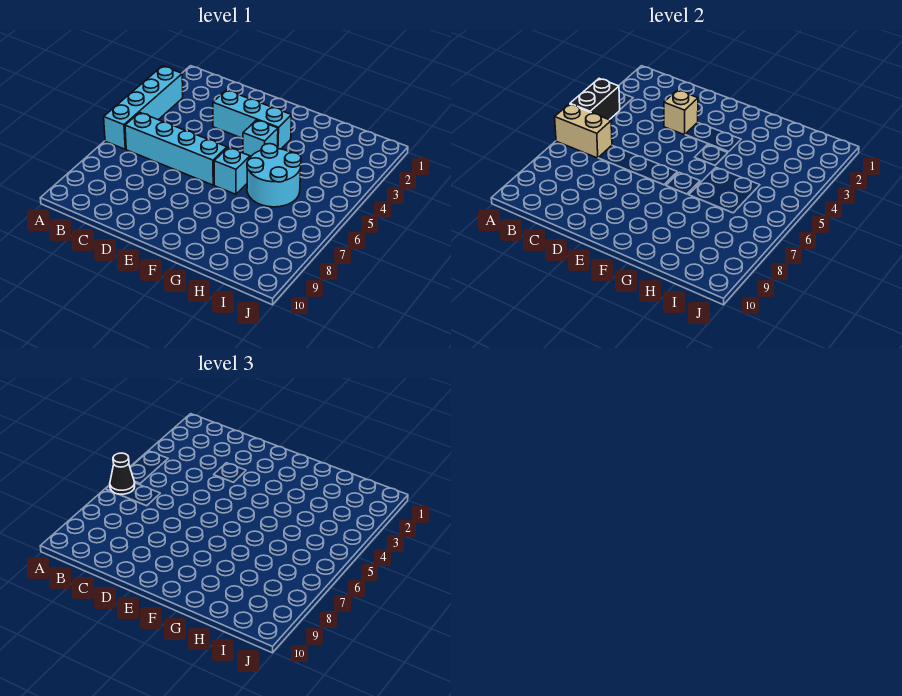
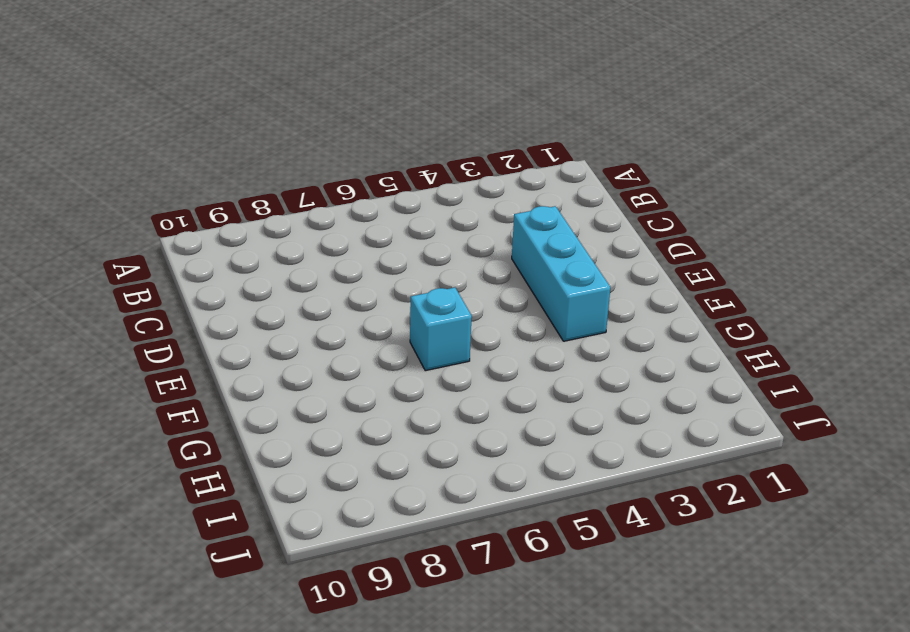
none -> cyan 1x4 brick [104,66,183,149]
none -> cyan 1x4 brick [125,113,227,185]

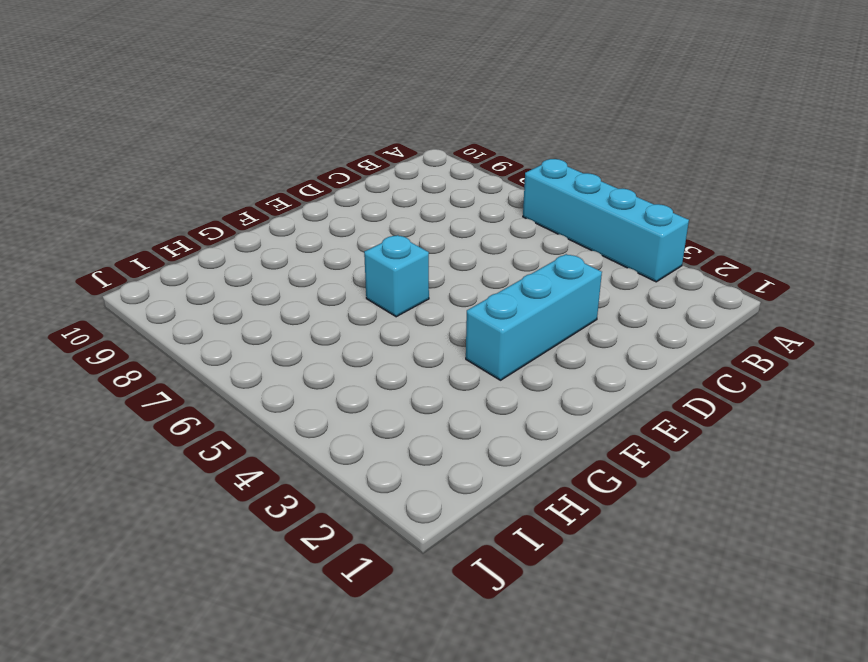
none -> cyan 1x4 brick [125,113,227,185]
none -> cyan 1x1 brick [243,120,278,157]

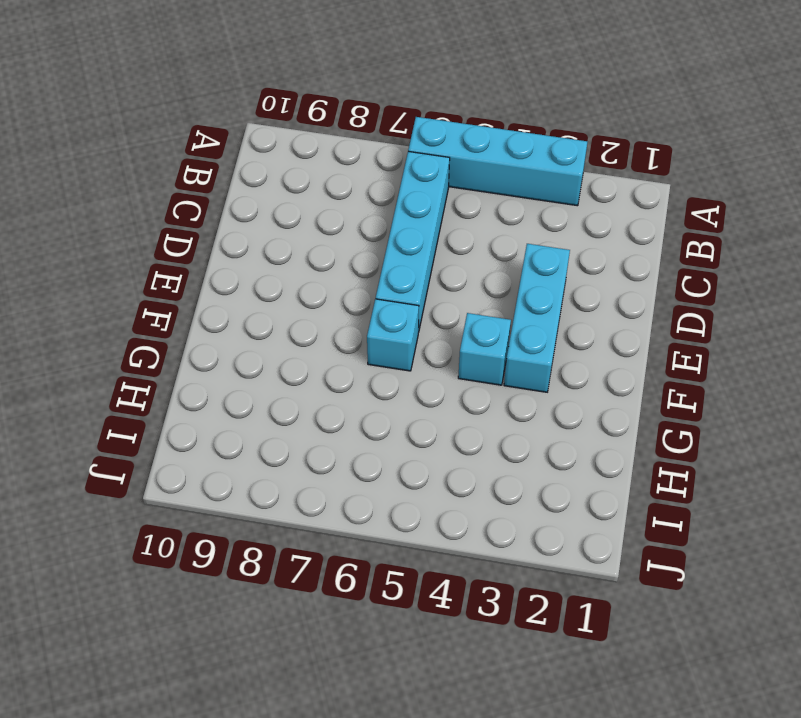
none -> cyan 2x2 round brick [247,144,301,207]
none -> black 1x2 brick [570,79,620,120]

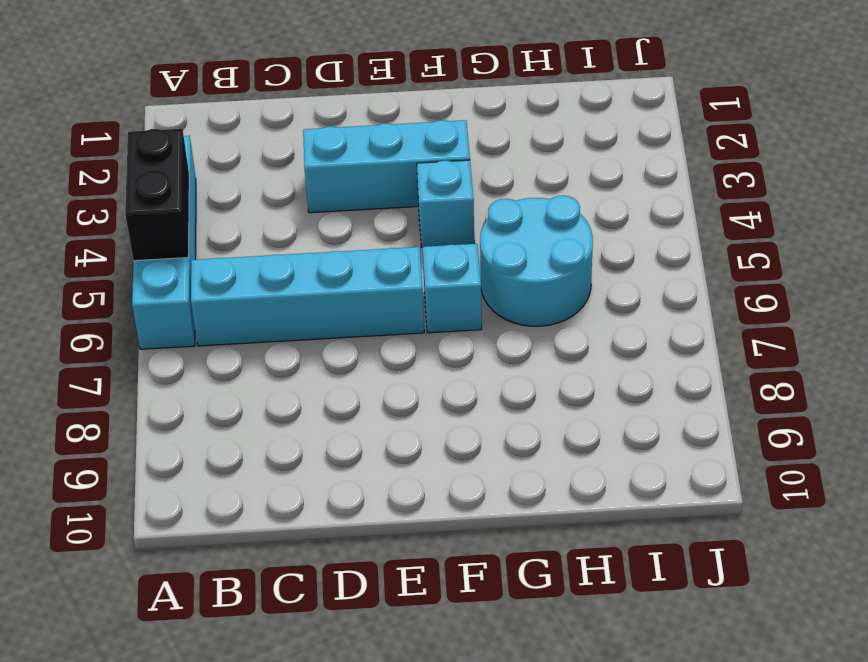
none -> tan 1x2 brick [555,104,612,158]
none -> tan 1x1 brick [664,90,698,135]

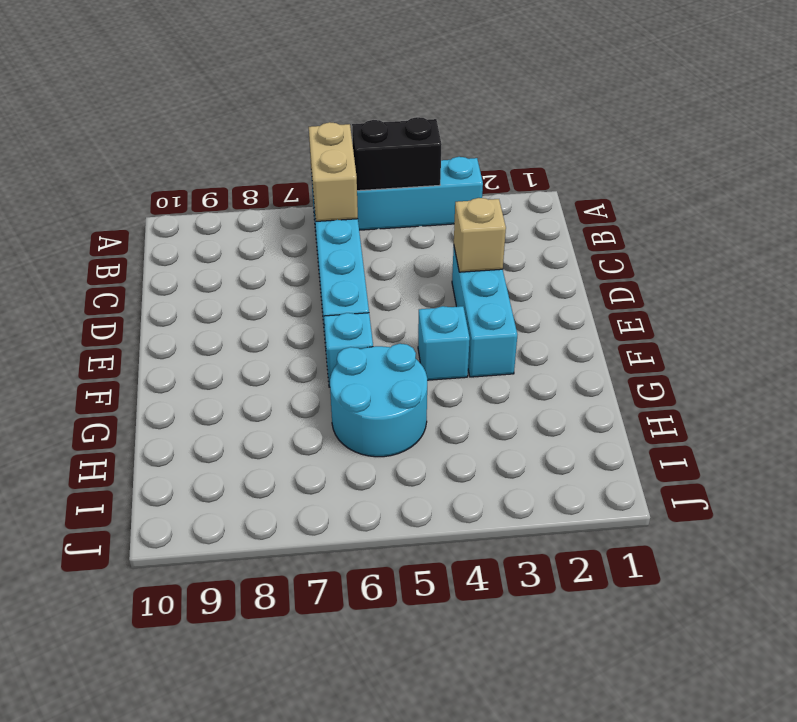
none -> black 1x1 cone [110,453,135,495]

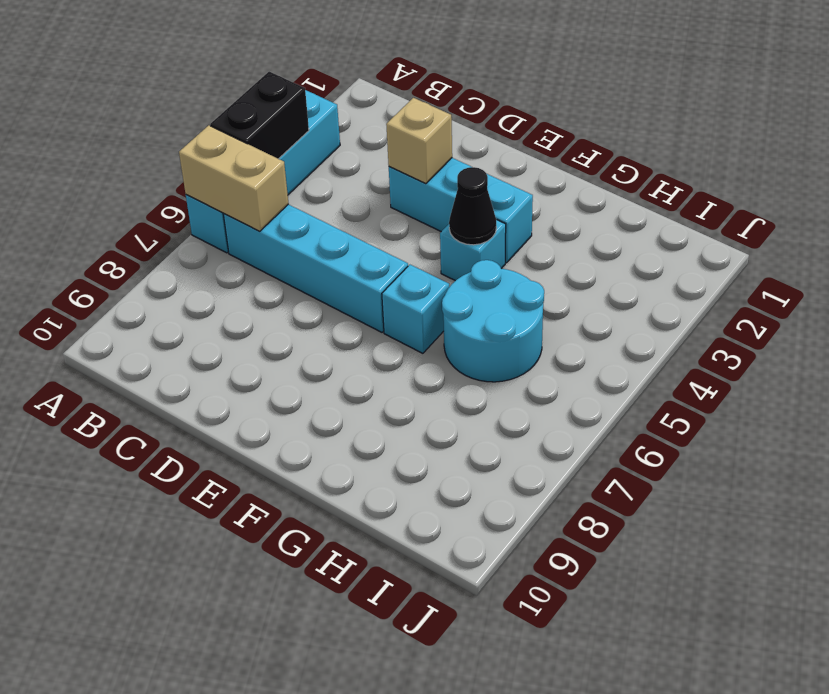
black 1x1 cone [449,167,496,245] -> black 1x1 cone moved to [110,453,135,495]

